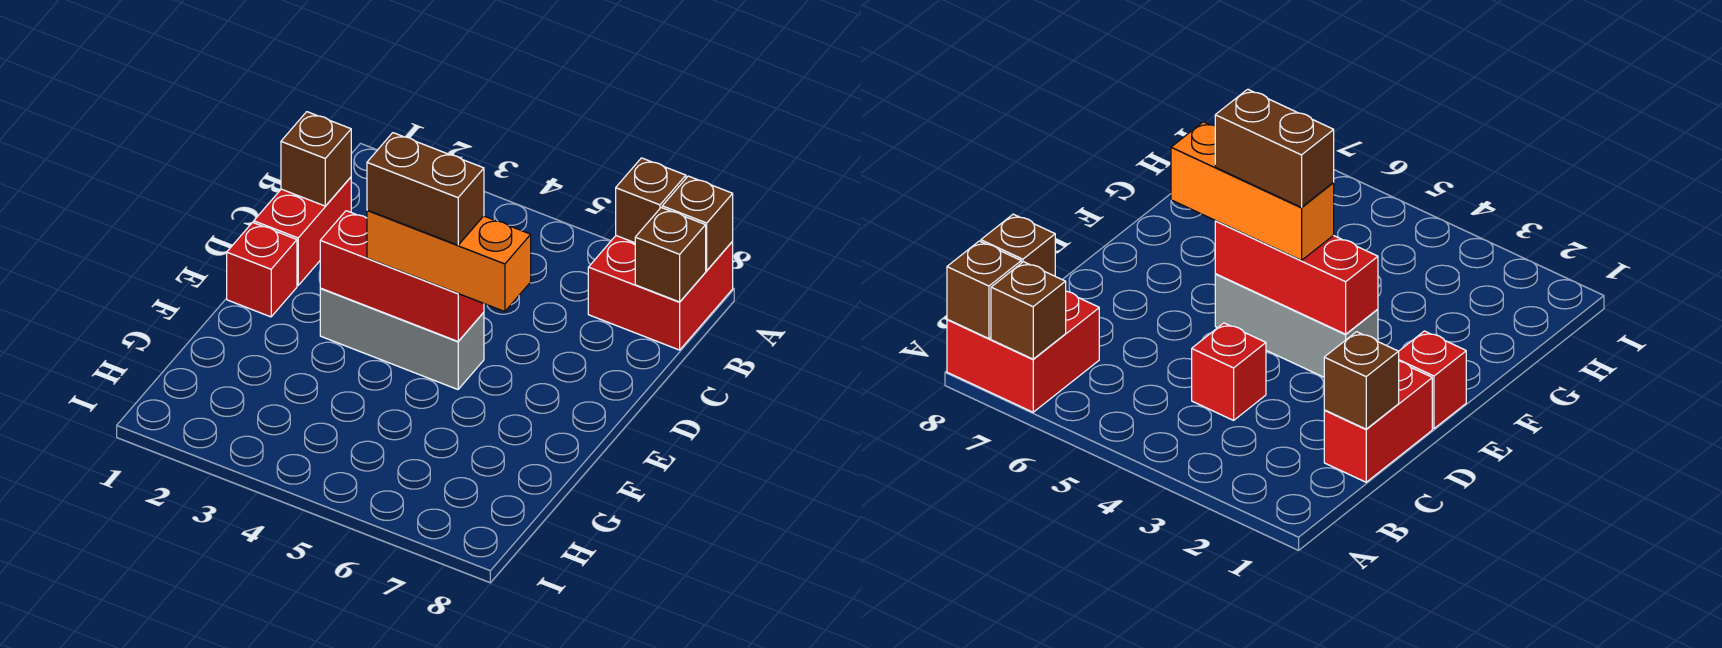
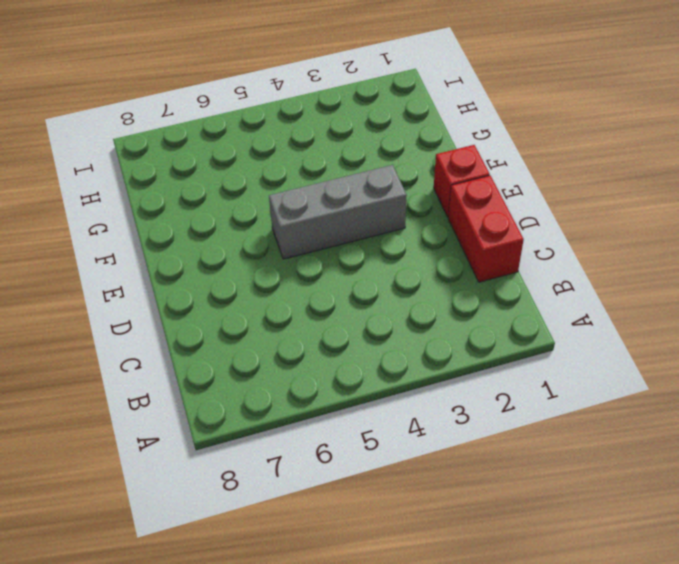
none -> red 2x2 brick [588,236,733,350]
none -> red 1x1 brick [1192,323,1266,420]
none -> brown 1x1 brick [616,158,686,243]

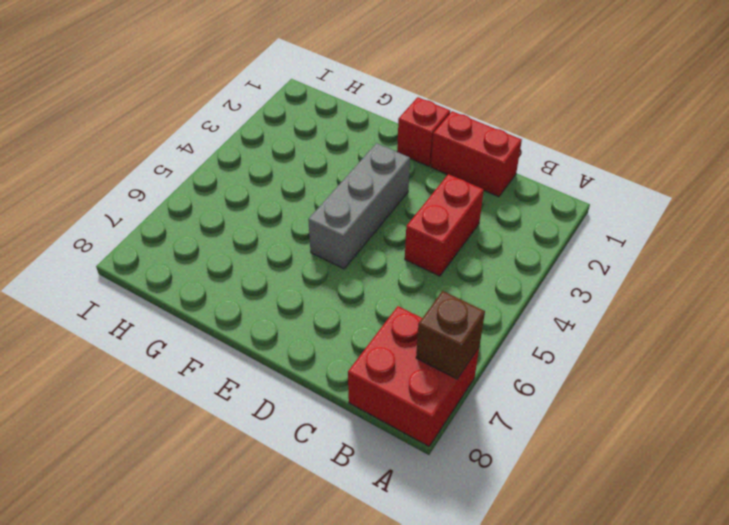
red 1x2 brick [405,174,484,276] -> red 1x1 brick [1192,323,1266,420]
none -> brown 1x1 brick [662,176,733,271]
none -> brown 1x1 brick [635,208,706,302]
none -> brown 1x1 brick [281,112,351,206]

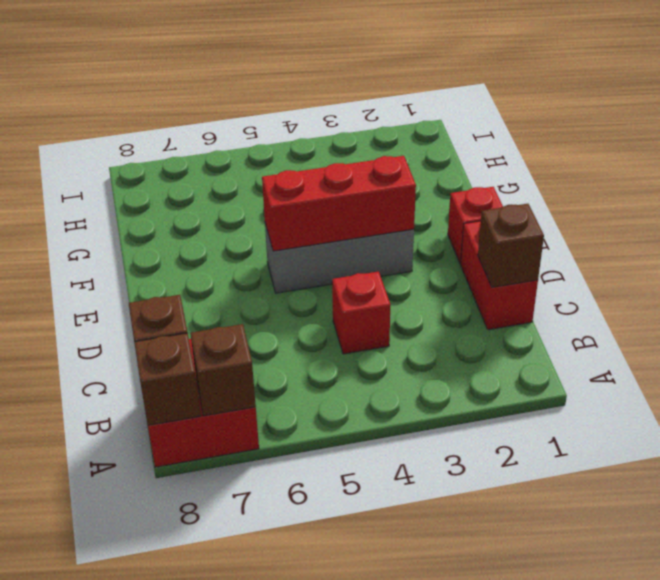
none -> orange 1x3 brick [367,210,531,312]
none -> brown 1x2 brick [367,133,484,245]

